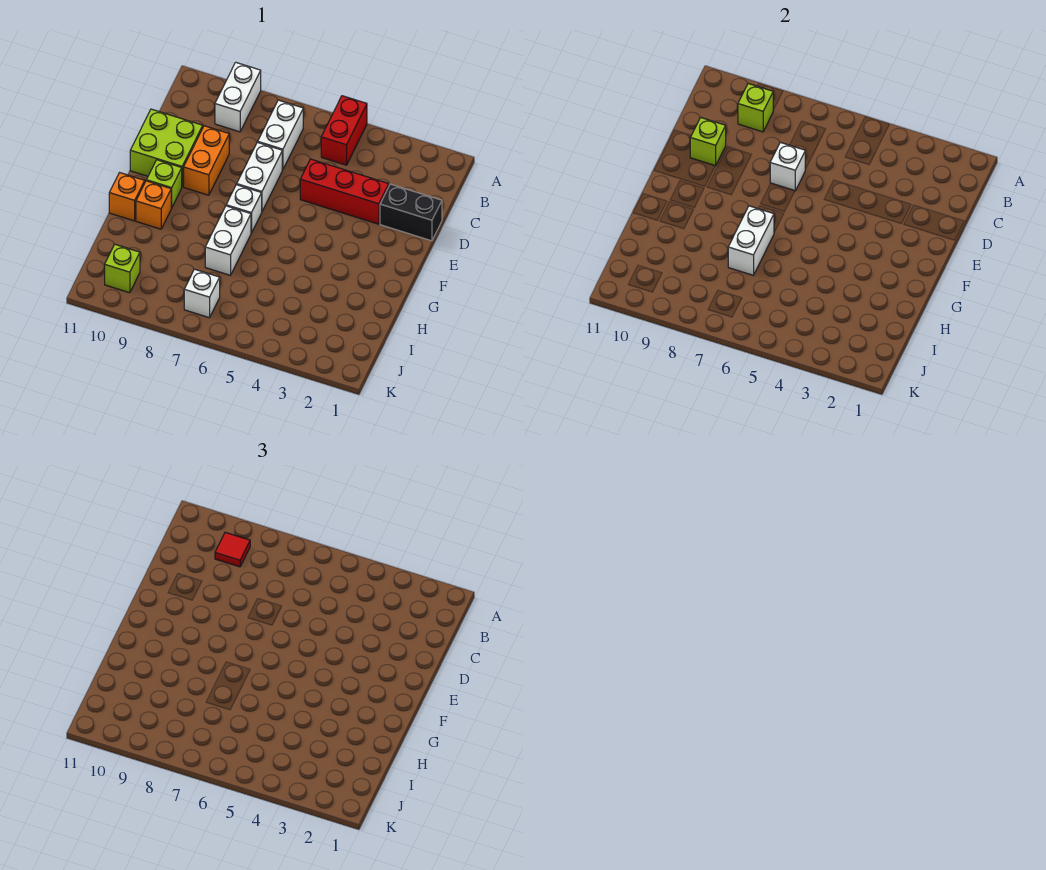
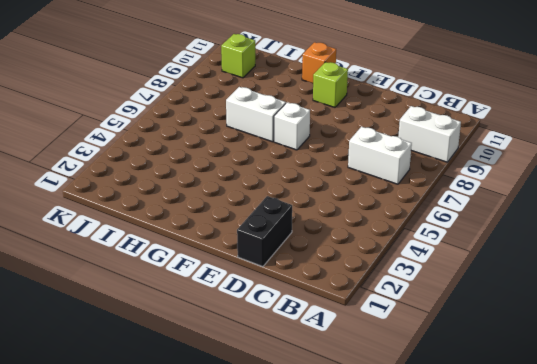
none -> red 1x2 brick [321,96,367,165]
none -> red 1x3 brick [300,159,389,224]
none -> white 1x2 brick [237,142,282,211]

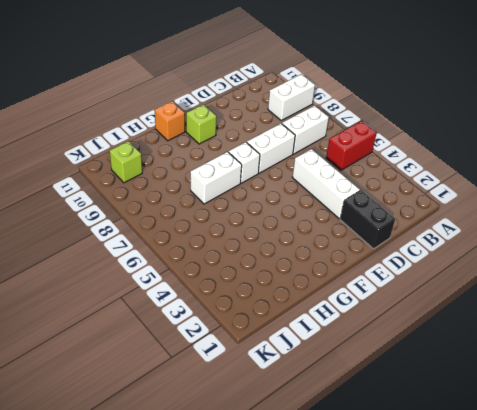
white 1x3 brick [292,149,360,219] -> red 1x3 brick [300,159,389,224]
none -> orange 1x2 brick [184,126,229,195]
none -> lime 2x2 brick [130,109,203,186]
none -> orange 1x1 brick [136,181,171,229]

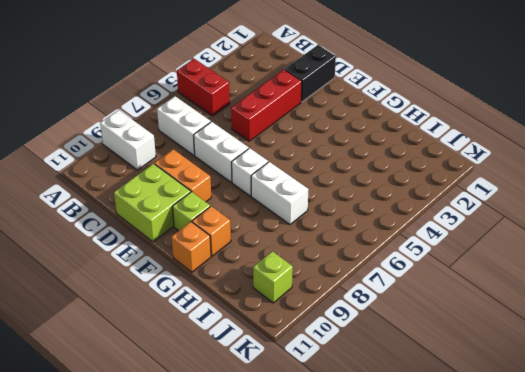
none -> white 1x1 brick [184,269,220,318]
none -> lime 1x1 brick [738,84,773,132]
none -> white 1x1 brick [770,142,805,191]

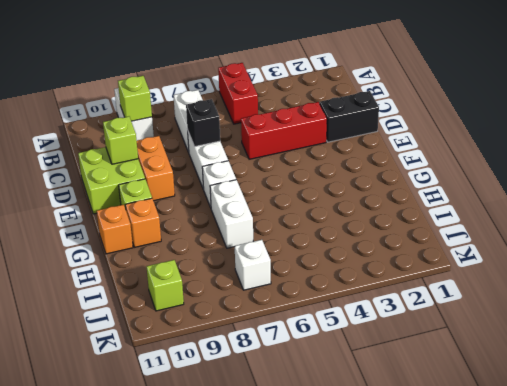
black 1x1 brick [186,99,220,147] -> white 1x1 brick [770,142,805,191]
none -> white 1x2 brick [728,206,774,275]
none -> red 1x1 tile [215,532,250,567]

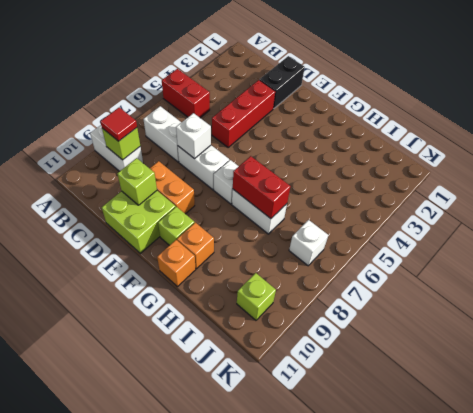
red 1x2 brick [233,156,290,219] -> white 1x2 brick [728,206,774,275]

